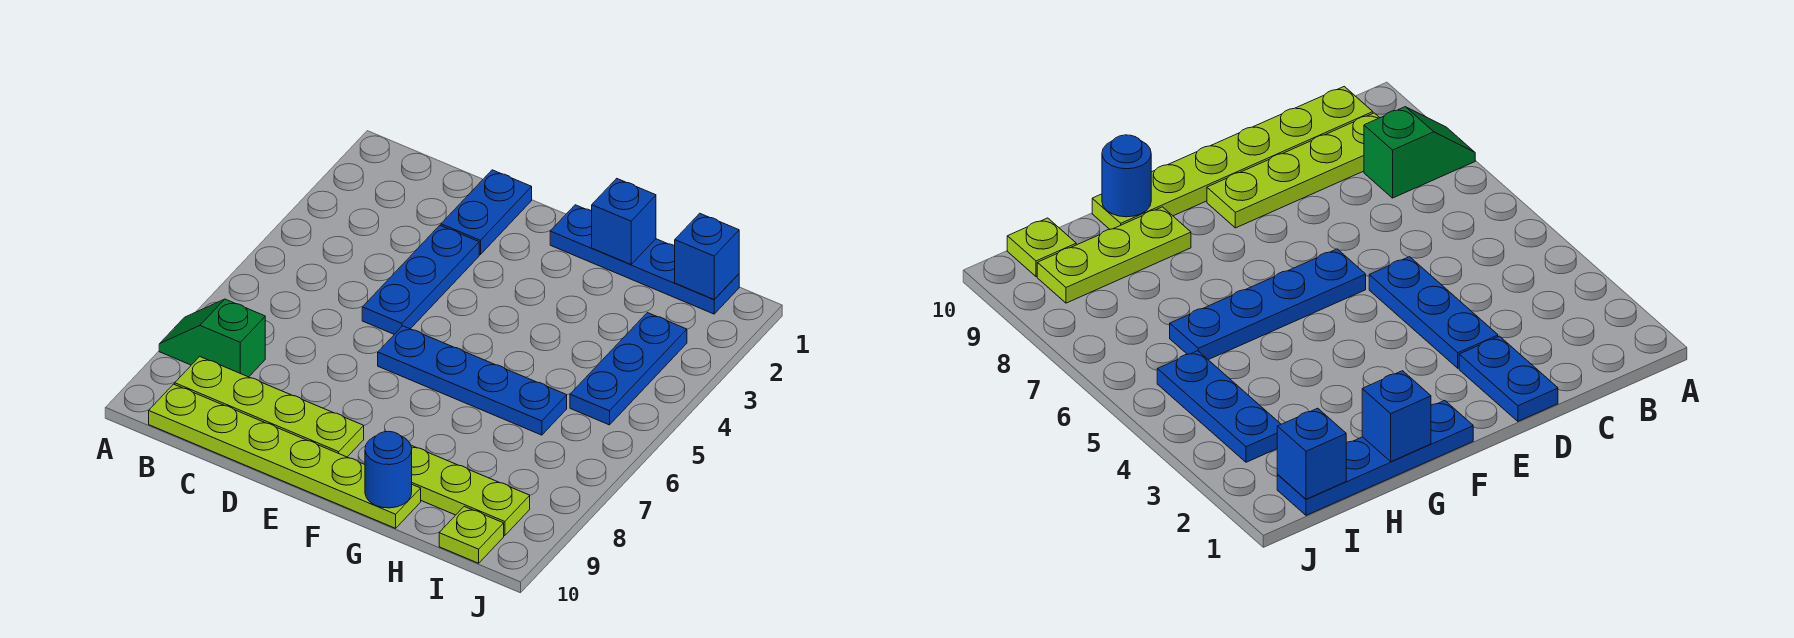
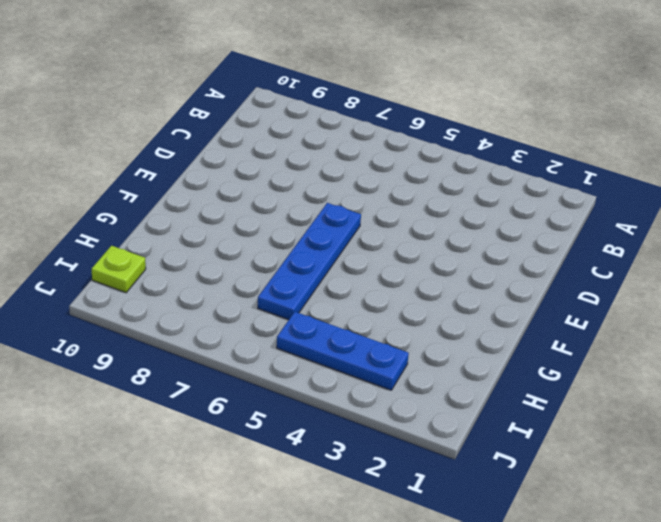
none -> green 1x2 slope [159,299,265,377]
none -> lime 1x4 plate [175,357,364,457]
none -> lime 1x6 plate [149,384,421,528]

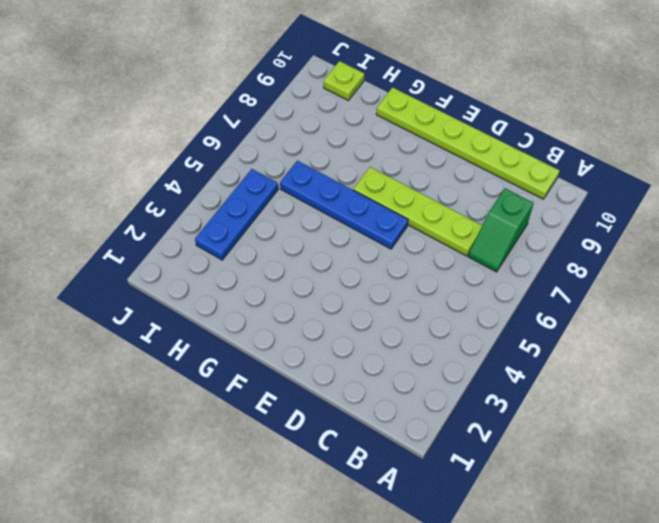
green 1x2 slope [468,188,534,272] -> green 1x2 slope turned to [159,299,265,377]
lime 1x4 plate [353,167,482,256] -> lime 1x4 plate moved to [175,357,364,457]
none -> blue 1x2 plate [441,170,532,255]
none -> blue 1x3 plate [362,225,479,334]
none -> blue 1x4 plate [550,205,739,314]

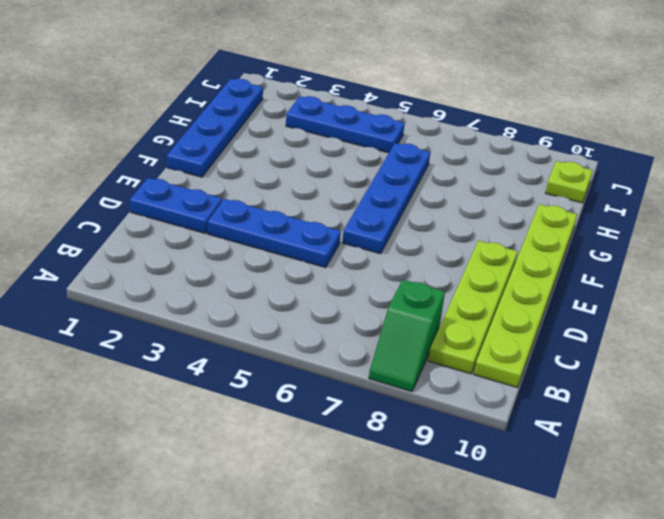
none -> lime 1x3 plate [411,446,530,536]
none -> blue 1x1 brick [592,178,656,264]
none -> blue 1x1 round brick [365,432,412,508]

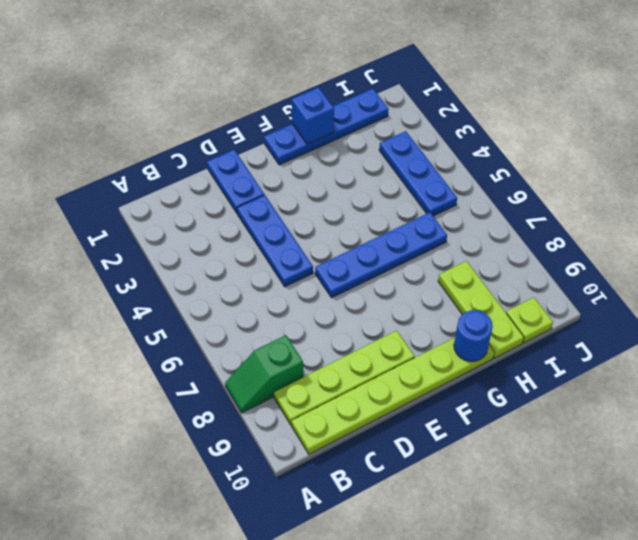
lime 1x3 plate [438,261,524,358] -> lime 1x3 plate turned to [411,446,530,536]
none -> blue 1x1 brick [675,213,739,299]

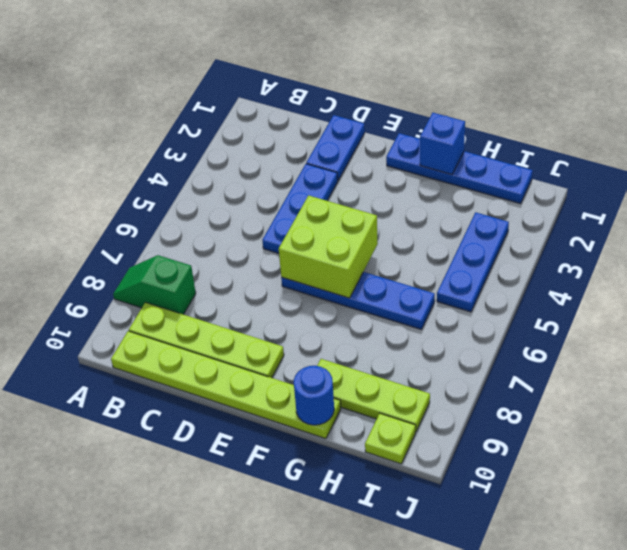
lime 2x2 brick [279,195,378,298] -> none
none -> blue 1x1 brick [675,213,739,299]

